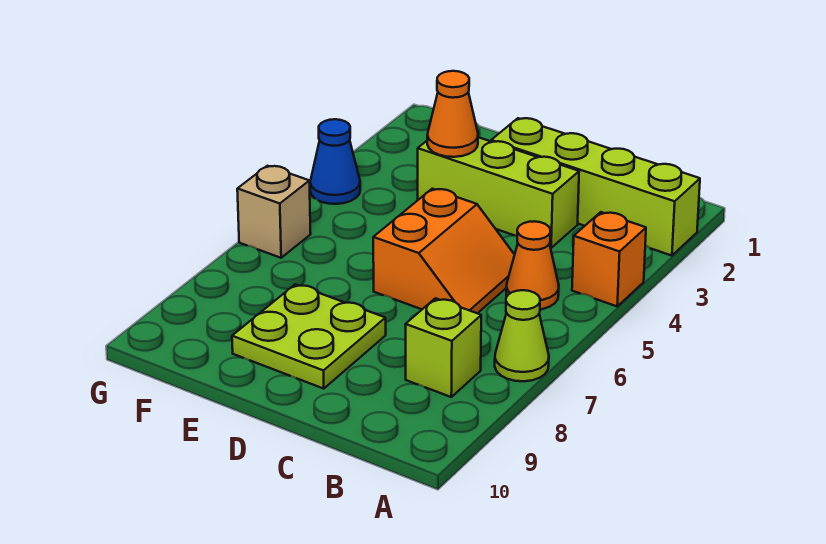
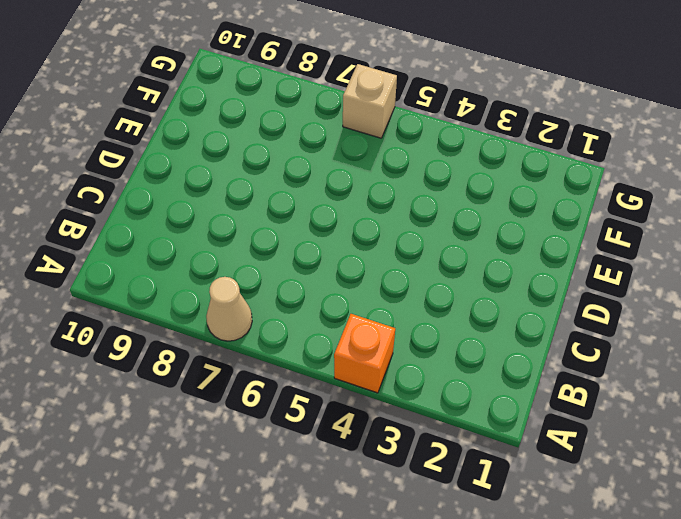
tan 1x1 cone [206,277,252,341] -> lime 1x1 cone [495,290,549,381]
none -> lime 1x4 brick [491,118,700,256]
none -> orange 1x1 cone [506,221,559,309]

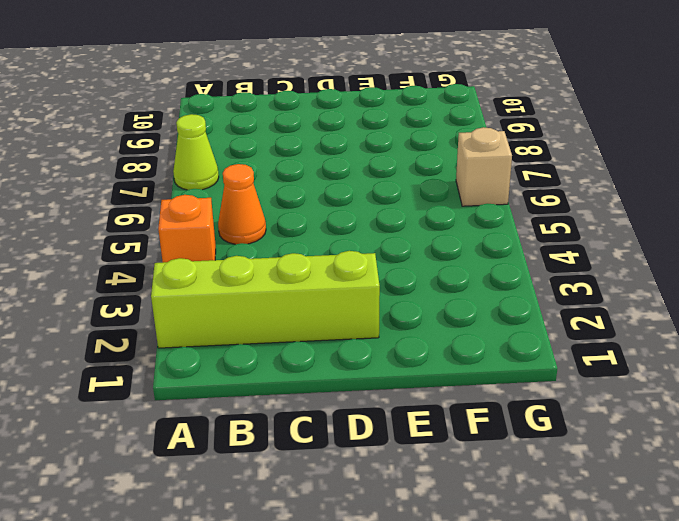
none -> lime 1x1 brick [405,298,481,397]
none -> lime 1x3 brick [418,137,579,248]

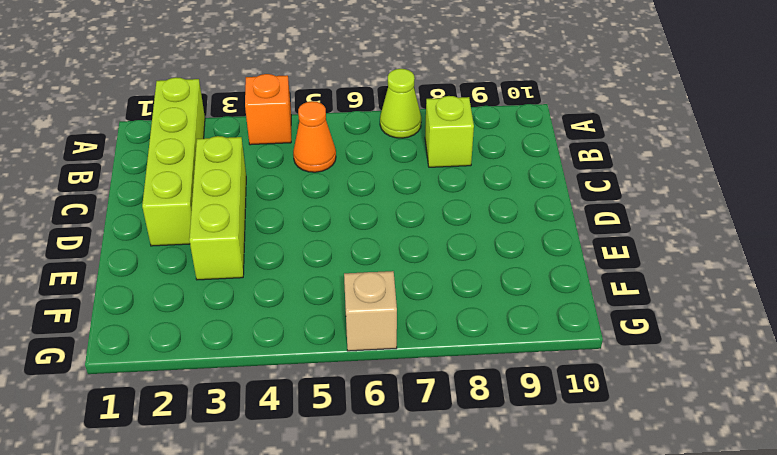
none -> orange 2x2 slope [373,189,515,313]
none -> lime 2x2 plate [232,284,386,389]

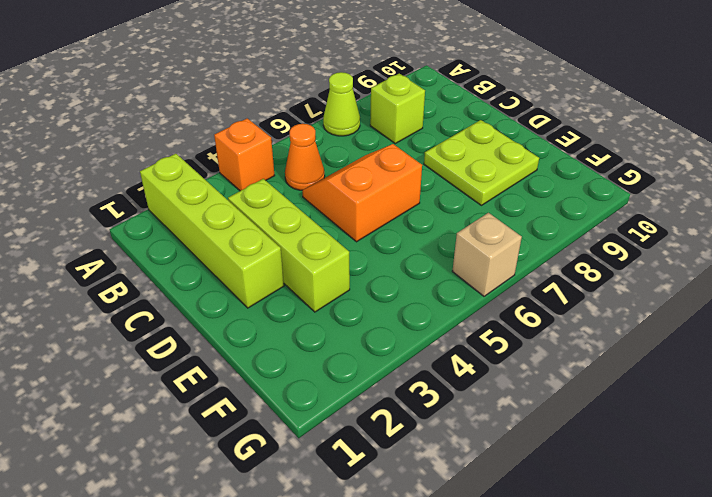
none -> blue 1x1 cone [310,119,360,204]
none -> orange 1x1 cone [427,71,478,157]

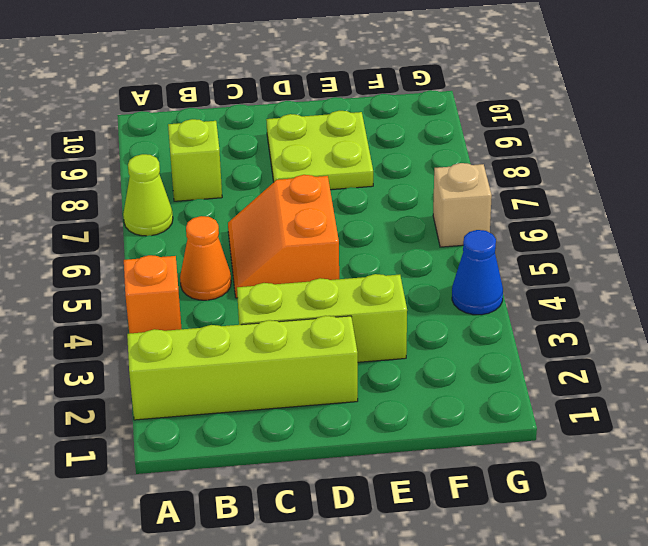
none -> orange 1x1 cone [427,71,478,157]

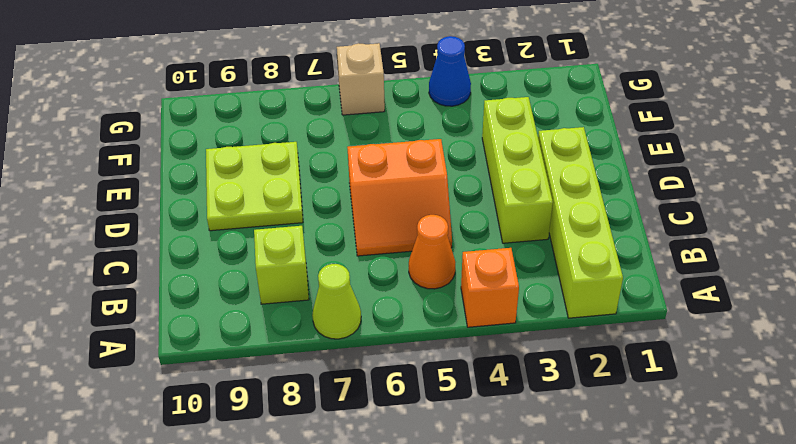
none -> orange 1x1 cone [427,71,478,157]

